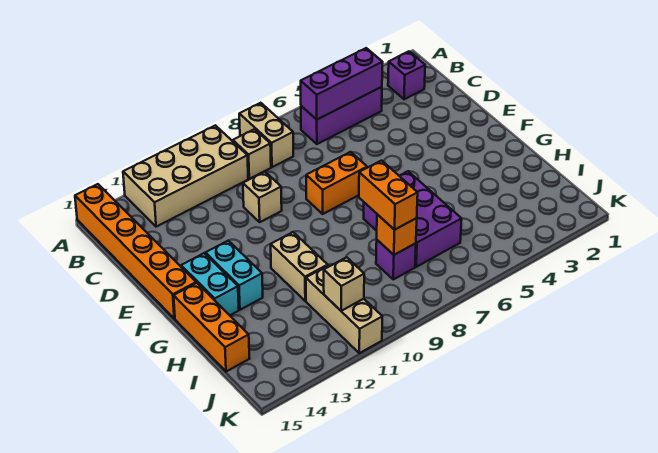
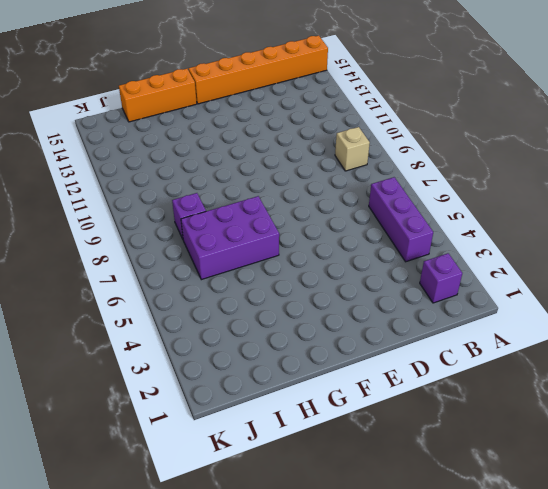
none -> tan 1x2 brick [239,103,293,167]
none -> tan 2x4 brick [123,125,248,227]
none -> tan 1x1 brick [243,172,282,222]

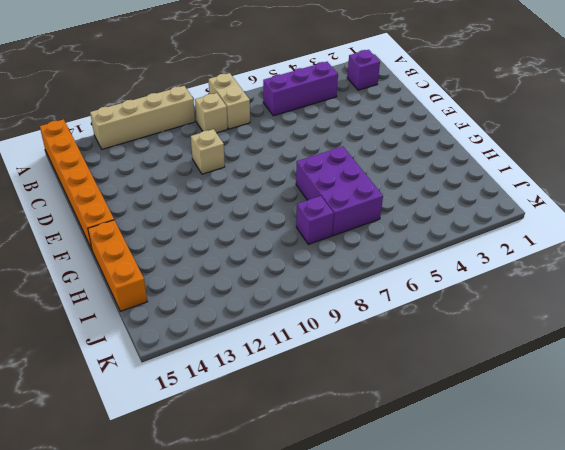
tan 1x4 brick [90,86,195,149] -> tan 2x4 brick [123,125,248,227]
none -> orange 1x2 brick [306,152,367,214]
none -> cyan 1x2 brick [205,241,263,310]
none -> cyan 1x2 brick [181,253,239,315]

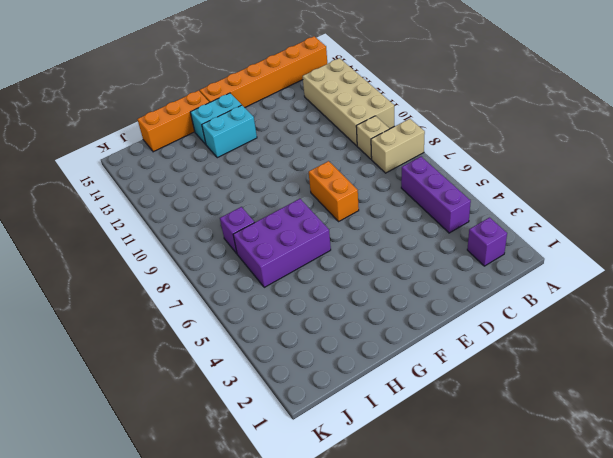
none -> tan 1x1 brick [243,172,282,222]
none -> tan 1x2 brick [271,232,328,301]
none -> tan 1x3 brick [306,266,382,353]

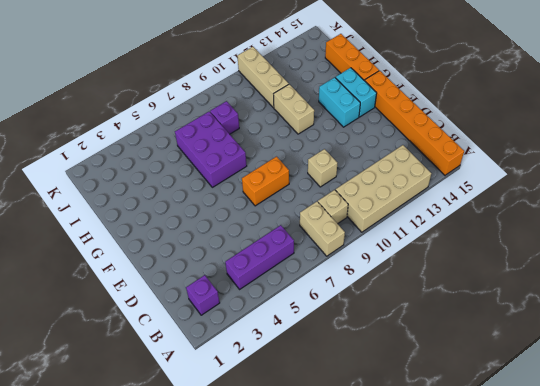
none -> purple 1x3 brick [301,48,383,119]
none -> orange 1x1 brick [377,214,417,255]
none -> tan 1x1 brick [324,257,364,311]

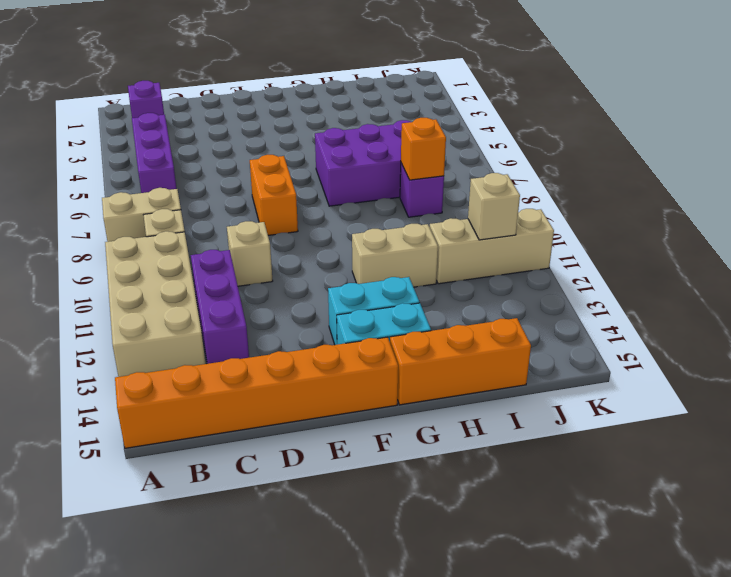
purple 1x3 brick [191,250,249,364] -> purple 1x3 brick moved to [301,48,383,119]
none -> orange 1x2 brick [359,161,418,230]

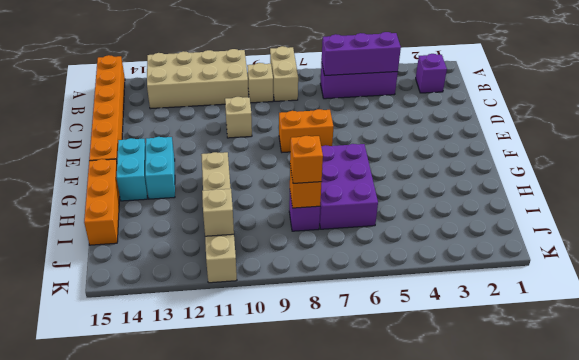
orange 1x1 brick [290,136,323,183] -> orange 1x2 brick [359,161,418,230]

